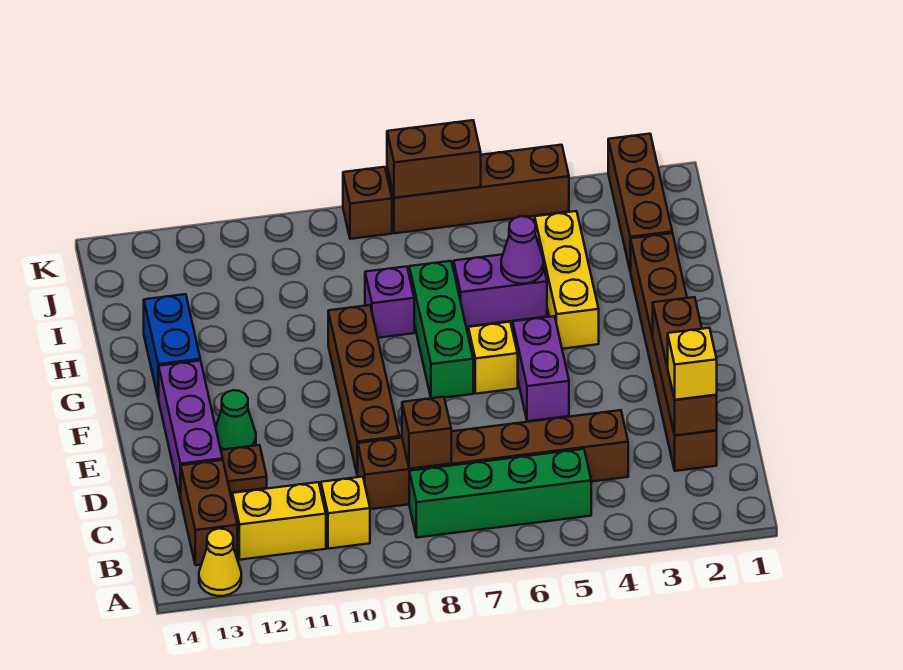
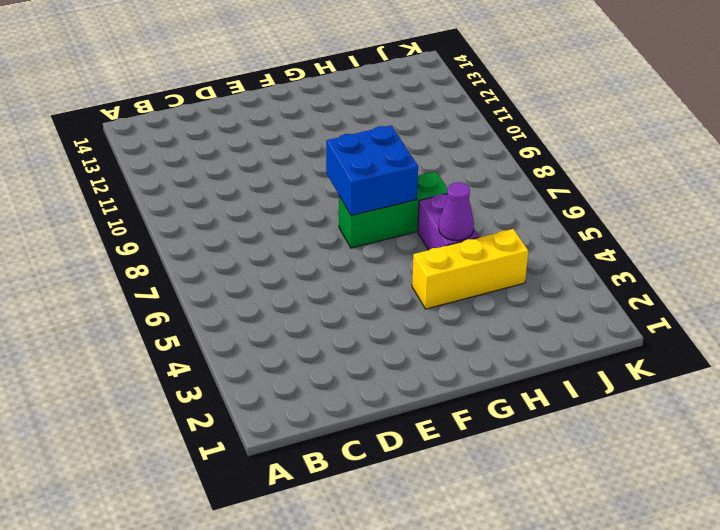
blue 2x2 brick [326,125,418,216] -> none
none -> yellow 1x1 cone [199,529,241,596]
none -> green 1x4 brick [409,449,591,537]
none -> yellow 1x1 brick [321,477,370,549]

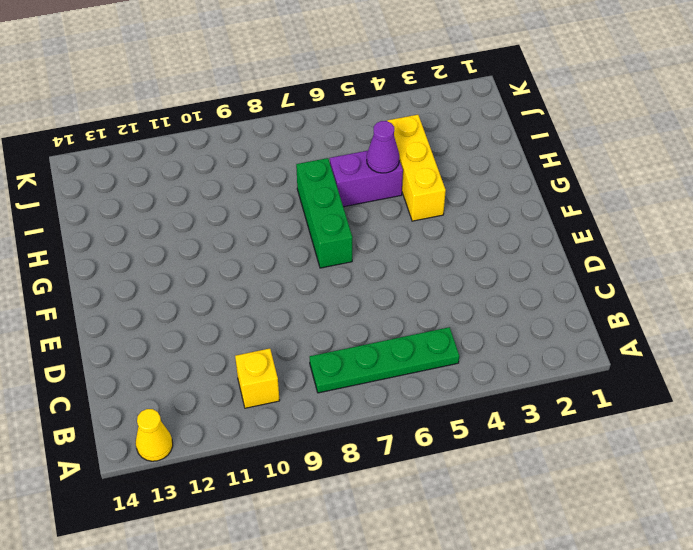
green 1x4 plate [310,327,459,393] -> green 1x4 brick [409,449,591,537]
none -> yellow 1x2 brick [232,482,326,560]
none -> brown 1x2 brick [181,460,237,565]
none -> brown 1x6 brick [631,233,717,471]

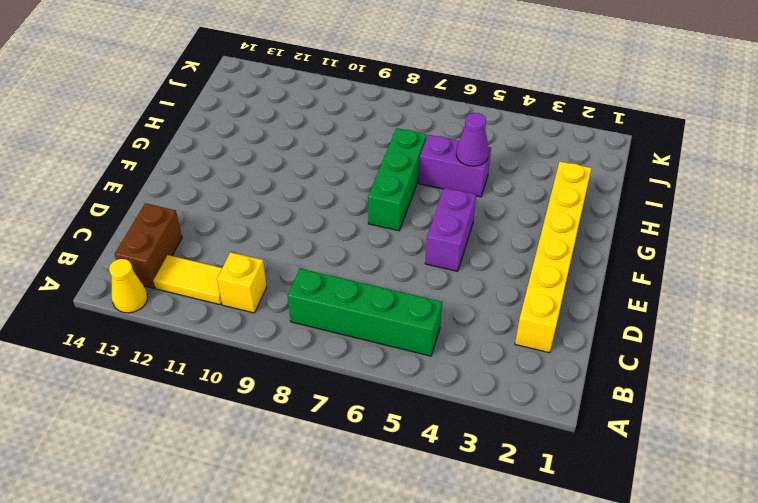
yellow 1x2 tile [153,255,222,305] -> yellow 1x2 brick [232,482,326,560]
yellow 1x6 brick [515,162,591,353] -> brown 1x6 brick [631,233,717,471]
none -> brown 1x6 brick [358,410,628,509]
none -> brown 1x4 brick [328,305,400,476]
none -> brown 1x1 plate [221,445,267,493]

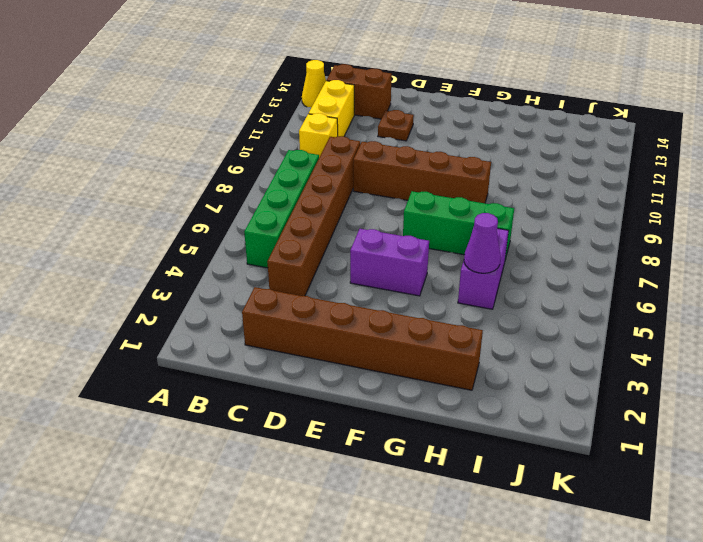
none -> purple 1x3 brick [159,361,223,499]
none -> green 1x1 cone [216,390,256,450]
none -> yellow 1x1 brick [468,322,518,394]

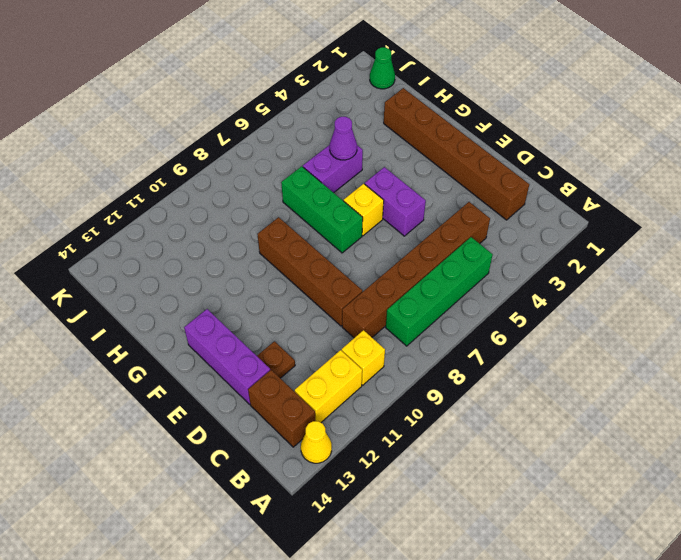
green 1x1 cone [370,47,395,89] -> green 1x1 cone moved to [216,390,256,450]
none -> yellow 1x3 brick [535,211,599,349]
none -> blue 1x2 brick [144,294,200,399]
none -> purple 1x1 brick [365,266,414,338]

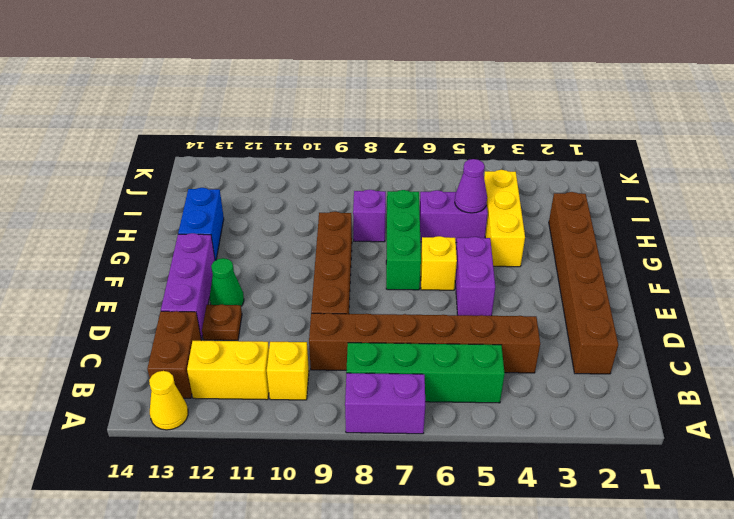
purple 1x2 brick [345,373,425,434] -> none
none -> brown 1x3 brick [608,134,672,272]
none -> brown 1x4 brick [387,145,569,233]
none -> brown 1x1 brick [343,167,392,239]

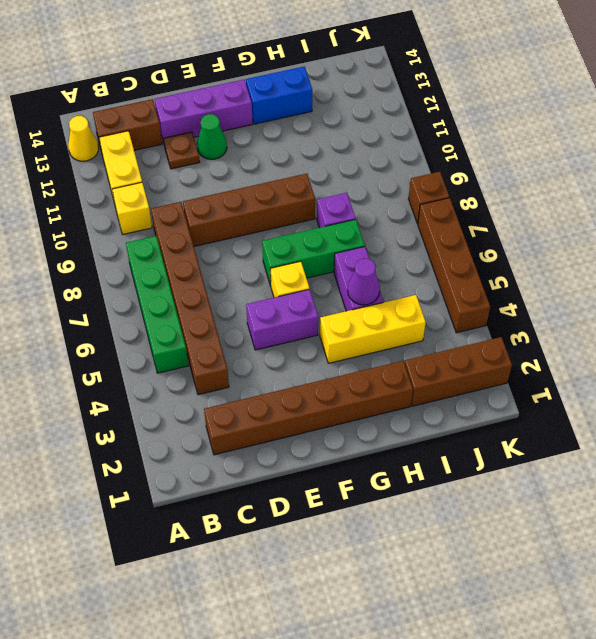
none -> brown 1x3 brick [653,297,717,435]
none -> brown 1x1 brick [402,397,451,469]
none -> brown 1x2 brick [387,120,481,198]

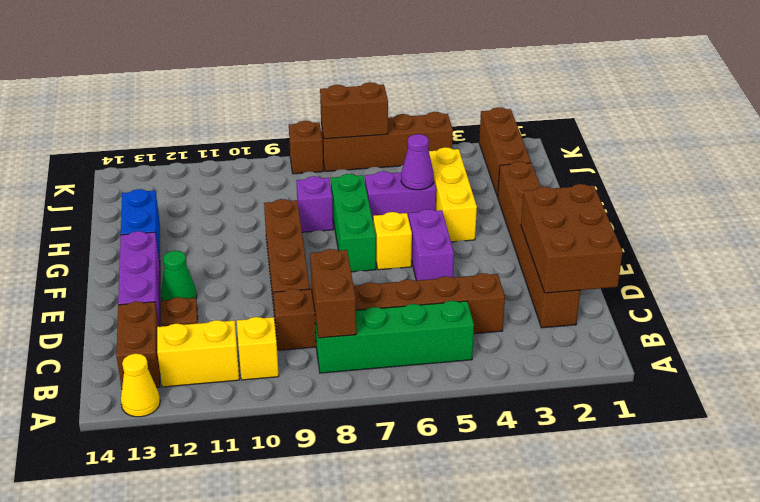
brown 1x2 brick [310,249,356,338] -> brown 1x1 brick [402,397,451,469]
brown 2x3 brick [521,184,623,293] -> brown 1x3 brick [653,297,717,435]
none -> yellow 1x1 brick [668,328,717,400]

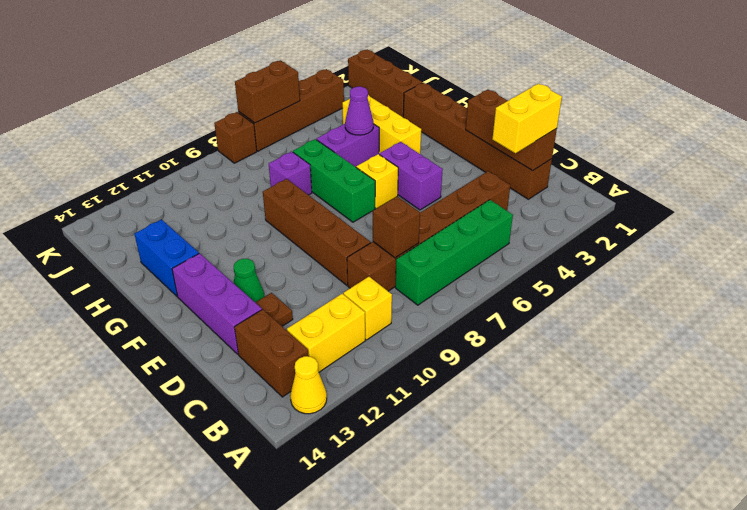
yellow 1x2 brick [492,84,562,153] -> yellow 1x1 brick [668,328,717,400]

